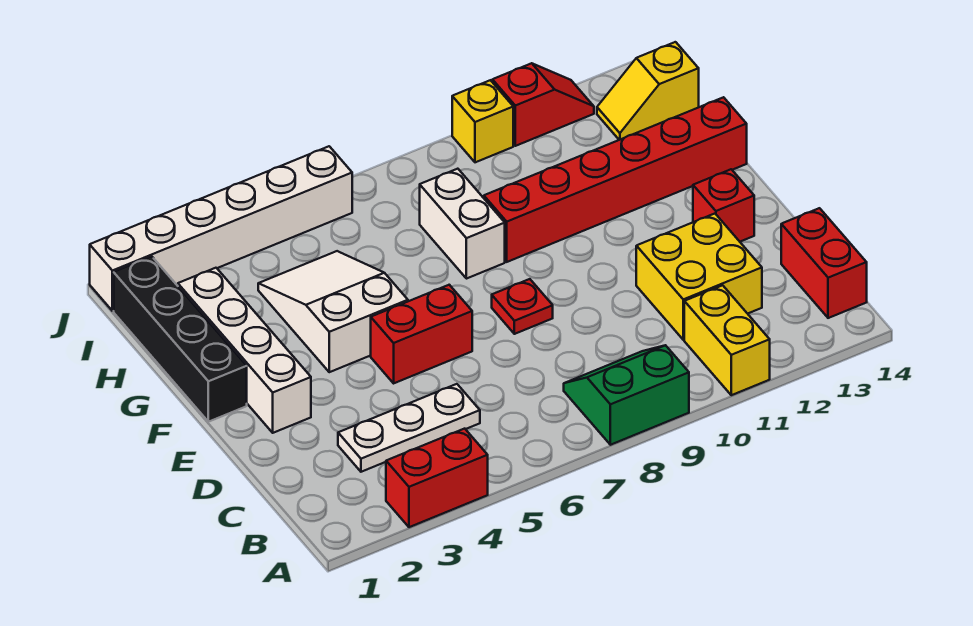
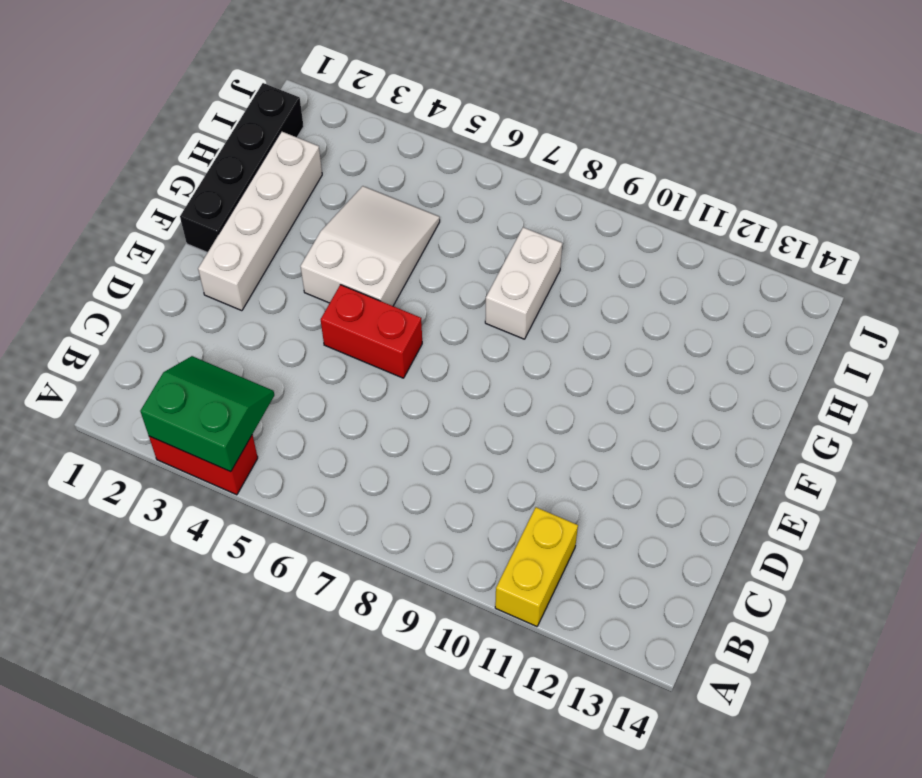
green 2x2 slope [140,356,274,472] -> green 2x2 slope moved to [564,345,689,445]
none -> red 1x2 brick [781,208,867,318]
none -> white 1x3 plate [338,384,480,472]
none -> yellow 2x2 brick [636,214,762,340]

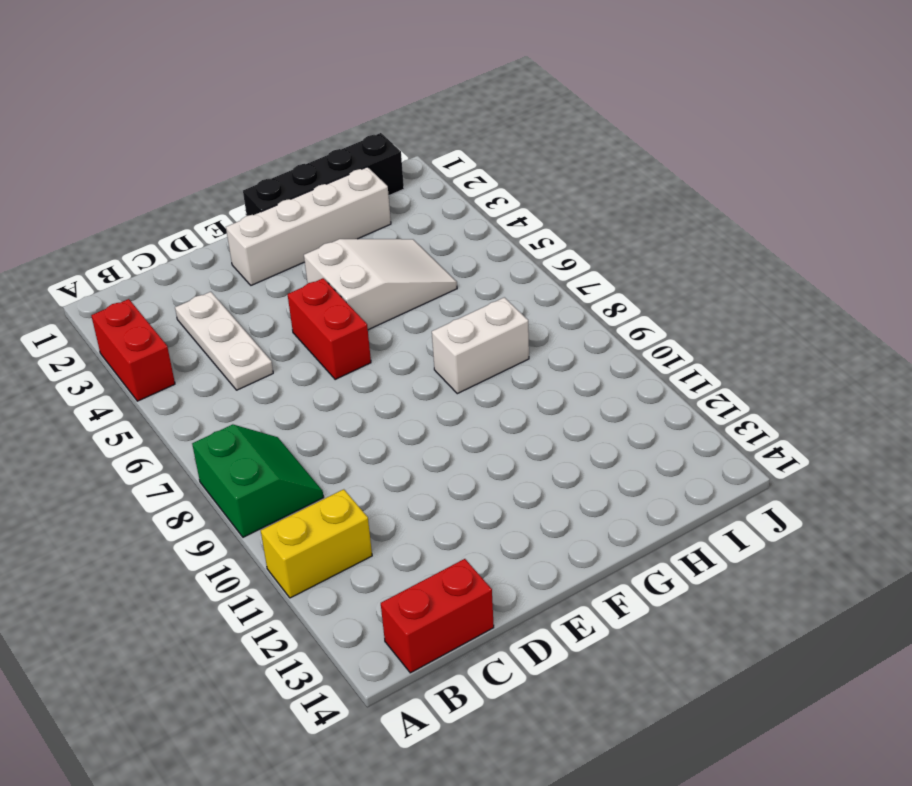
none -> yellow 2x2 brick [636,214,762,340]
none -> red 1x1 plate [492,279,553,334]
none -> red 1x1 brick [693,169,754,242]

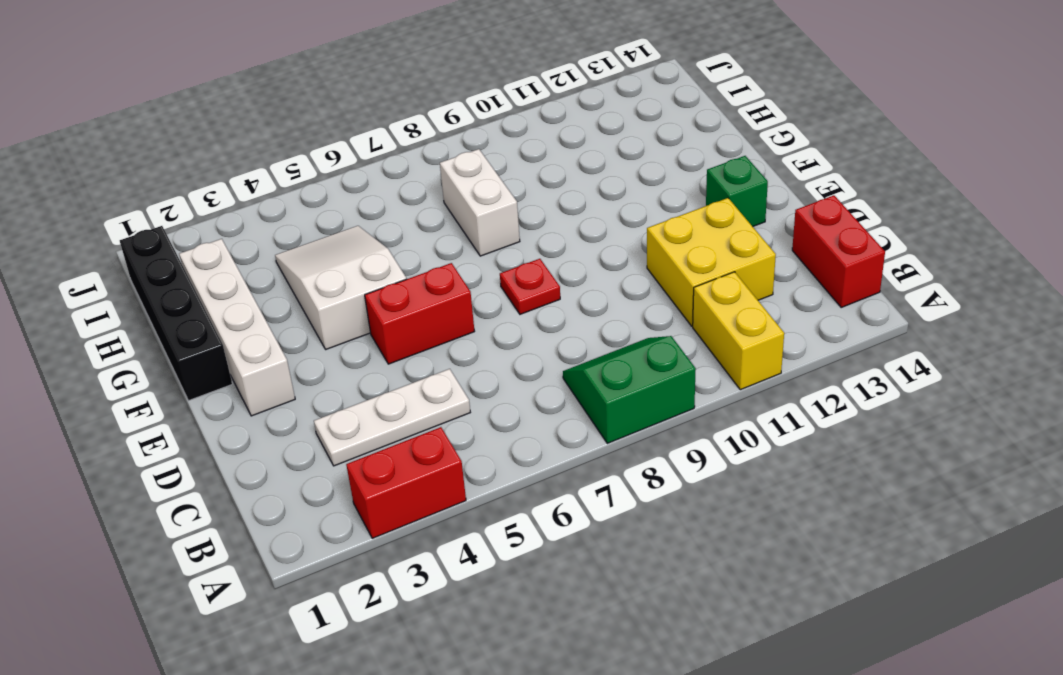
green 1x1 brick [706,156,768,227] -> red 1x1 brick [693,169,754,242]
none -> red 1x6 brick [484,97,747,262]
none -> yellow 1x2 slope [597,42,699,140]
none -> white 1x6 brick [90,146,352,311]

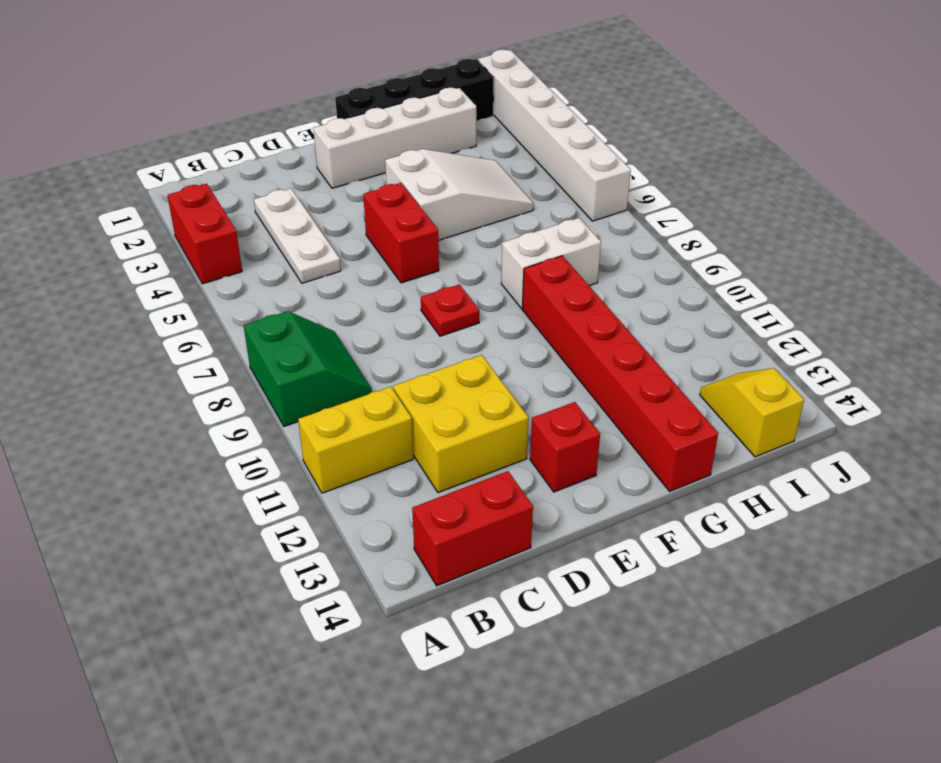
none -> yellow 1x1 brick [452,80,513,162]
none -> red 1x2 slope [492,63,594,146]

